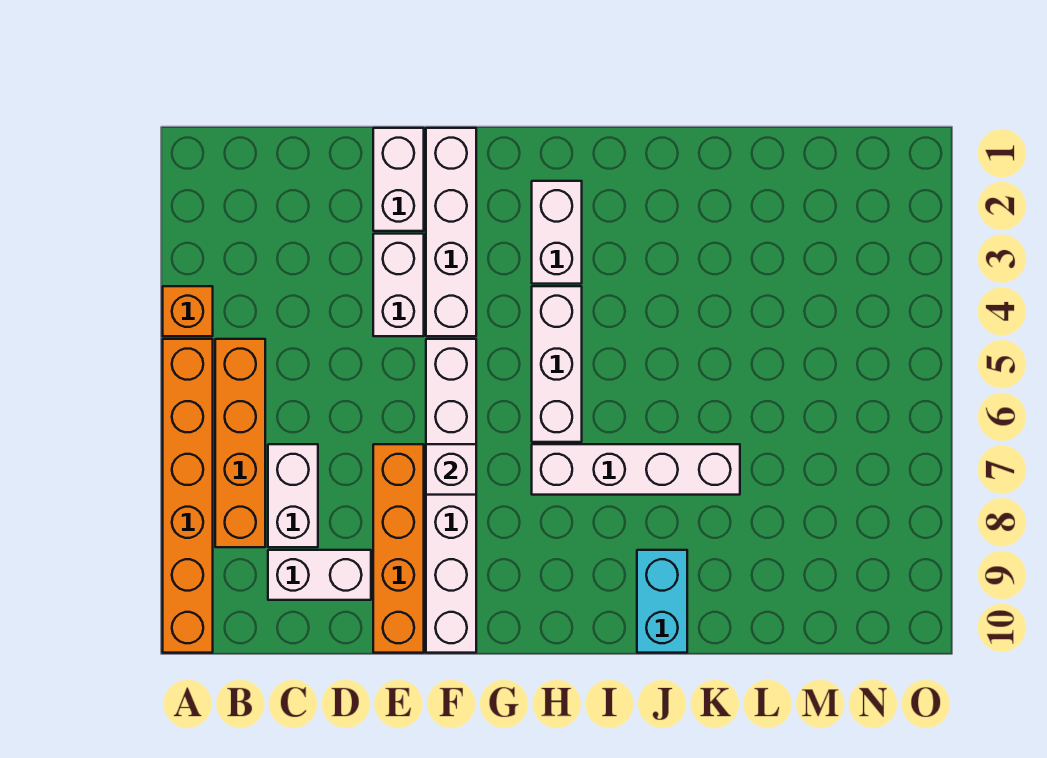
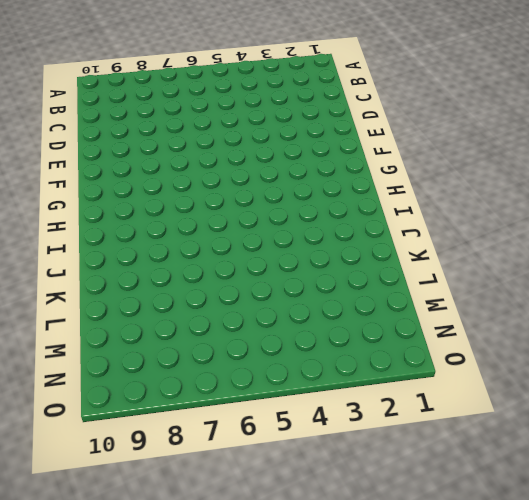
none -> orange 1x1 brick [163,286,213,336]
none -> orange 1x6 brick [163,339,213,653]
none -> orange 1x4 brick [215,339,265,547]

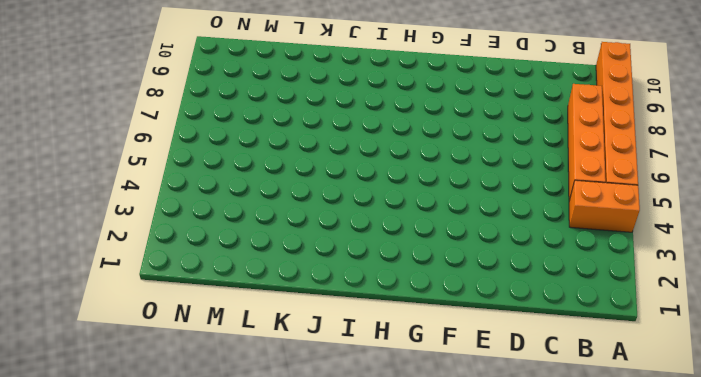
orange 1x2 brick [569,180,640,232] -> orange 1x1 brick [163,286,213,336]
none -> white 1x2 brick [268,444,318,547]
none -> white 1x2 brick [268,550,371,600]
none -> white 1x2 brick [373,128,424,231]

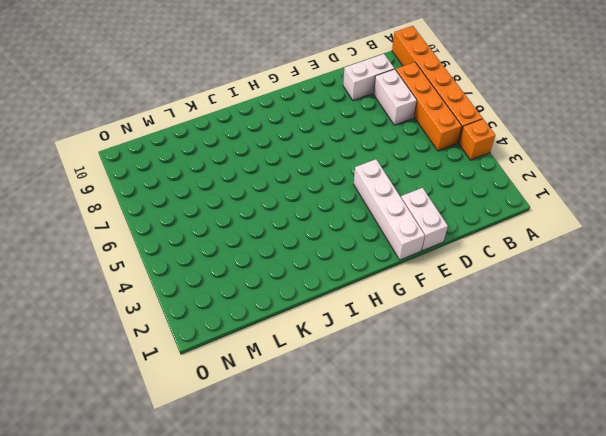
none -> white 1x2 brick [373,234,424,336]
none -> orange 1x4 brick [373,444,424,653]
none -> white 1x6 brick [426,339,476,653]

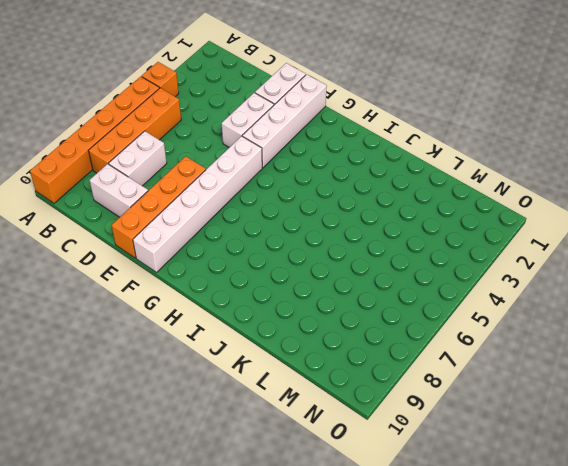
none -> white 1x2 brick [532,181,582,284]
none -> white 1x3 brick [532,286,582,442]
none -> white 1x4 brick [532,444,740,495]

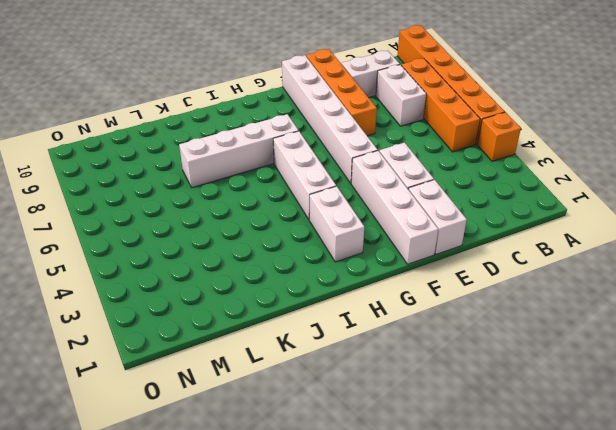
none -> cyan 1x2 brick [637,550,687,653]
none -> white 1x1 brick [426,444,476,495]

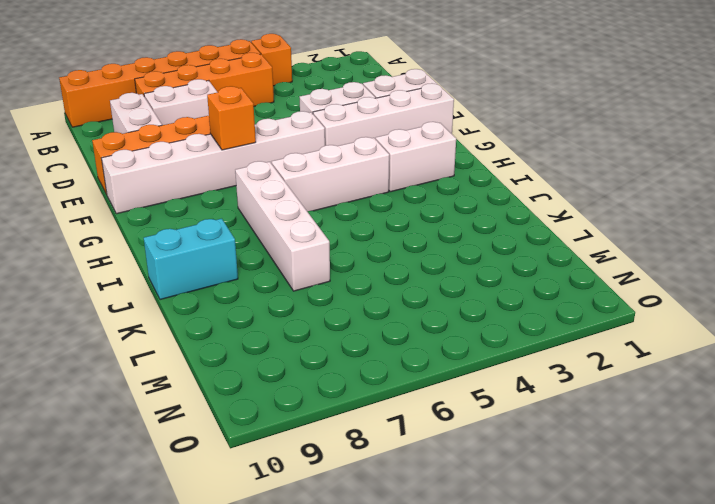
orange 1x1 brick [207,86,256,150] -> white 1x1 brick [426,444,476,495]

